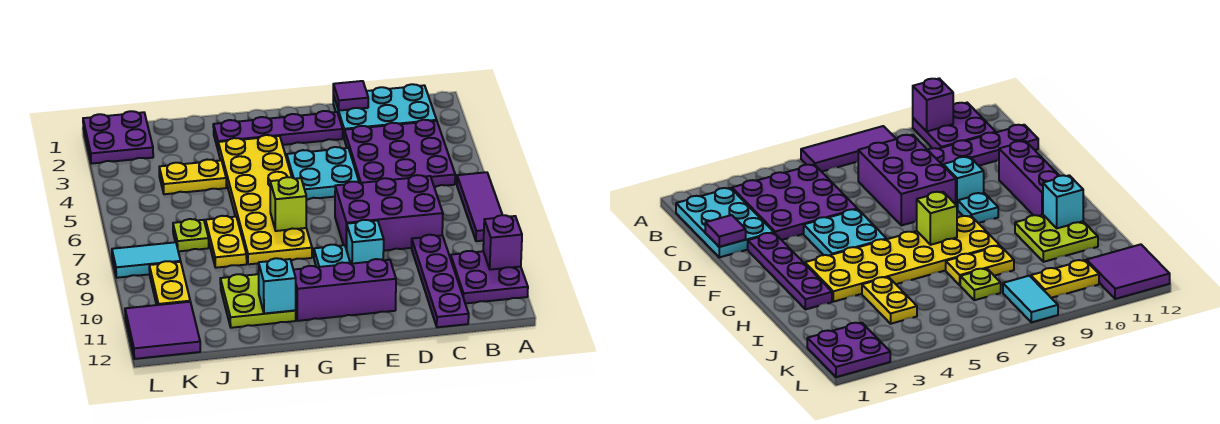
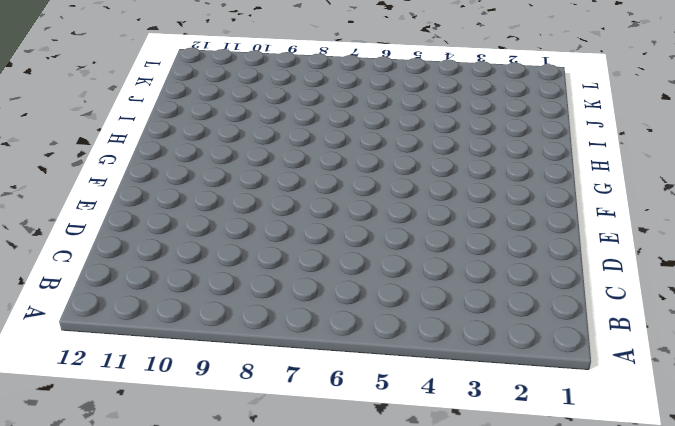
none -> purple 1x3 tile [457,172,502,241]
none -> purple 2x2 plate [451,251,528,304]
none -> cyan 2x3 plate [333,84,437,137]

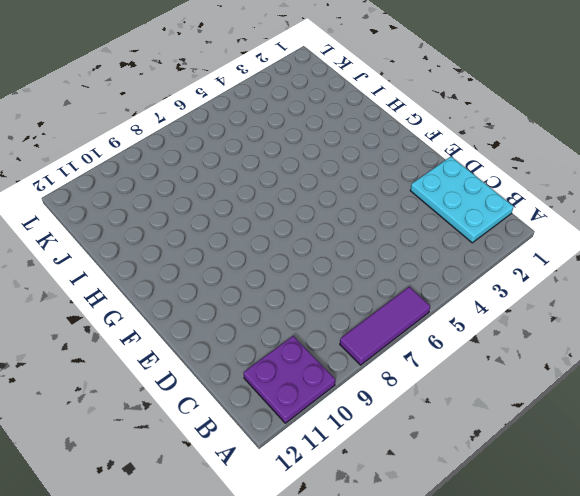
none -> purple 3x3 plate [344,120,455,187]
none -> purple 2x3 brick [335,175,443,251]
none -> purple 1x4 plate [412,235,469,327]

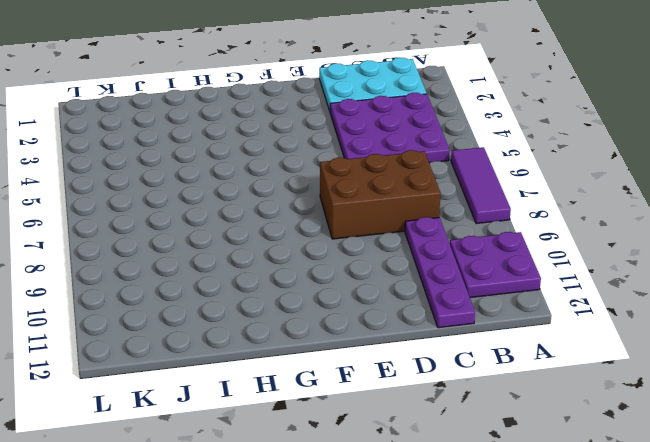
brown 2x3 brick [320,150,441,239] -> purple 2x3 brick [335,175,443,251]
none -> purple 1x4 plate [213,111,343,149]
none -> cyan 2x2 plate [287,147,359,199]
none -> cyan 1x1 brick [347,220,384,264]

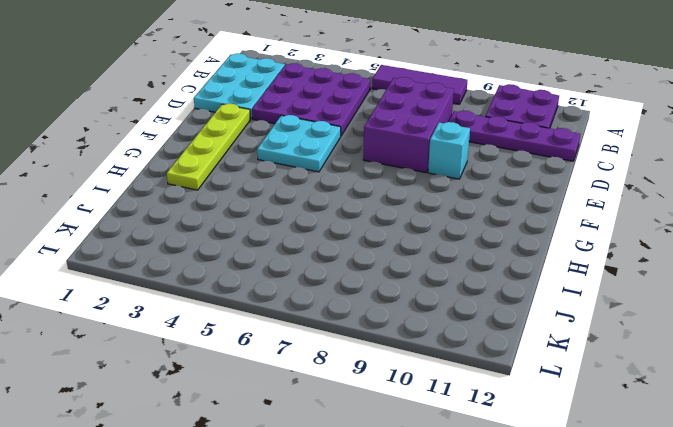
lime 1x4 plate [167,104,250,190] -> purple 1x4 plate [213,111,343,149]
none -> purple 1x3 brick [294,259,396,321]
none -> cyan 1x1 plate [314,245,350,267]
none -> yellow 2x6 plate [218,135,312,264]

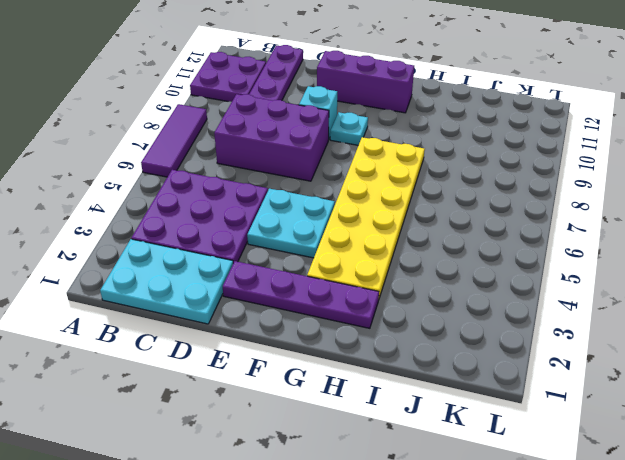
none -> lime 2x2 plate [220,274,296,328]
none -> yellow 1x2 plate [159,160,226,194]
none -> yellow 1x2 plate [206,216,247,268]

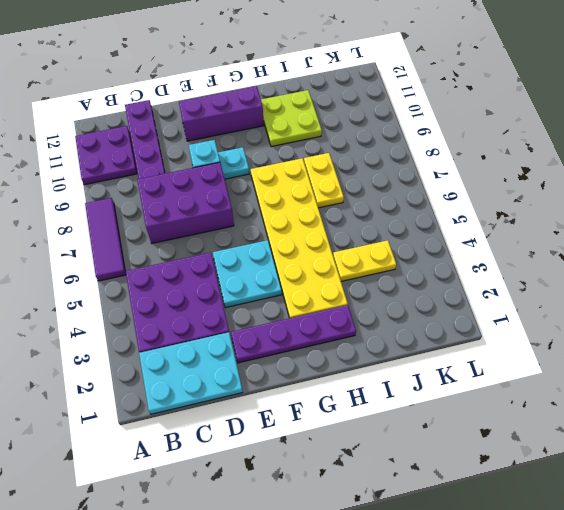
none -> lime 1x1 plate [173,219,209,251]
none -> purple 2x2 plate [83,111,153,164]
none -> cyan 1x2 tile [112,242,181,278]

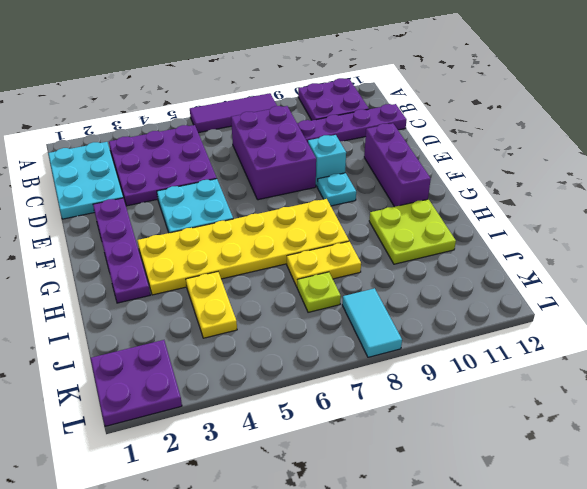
none -> yellow 1x2 plate [149,261,190,305]
none -> purple 2x2 tile [125,302,200,359]
none -> purple 1x1 brick [483,215,522,270]

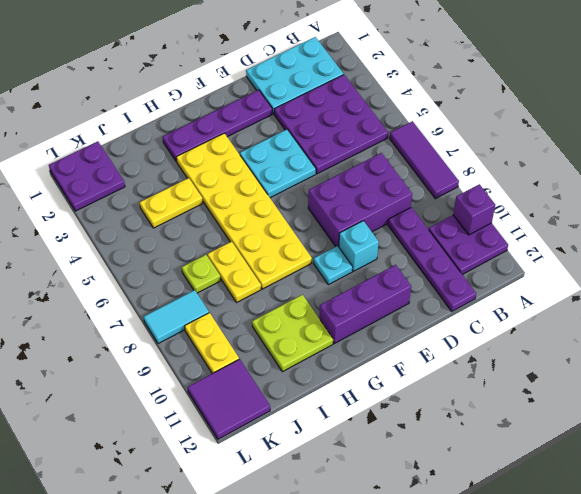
none -> purple 1x1 tile [333,81,368,111]
none -> lime 1x1 brick [270,177,306,231]
none -> cyan 1x1 brick [259,258,296,314]

